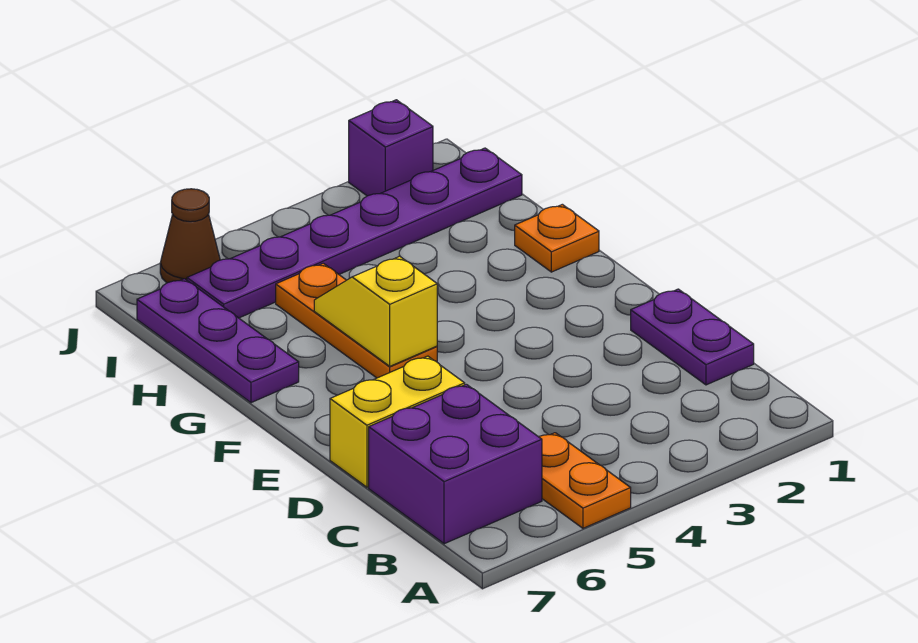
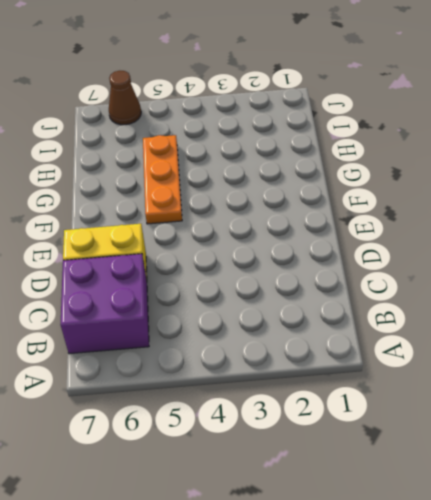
none -> orange 1x2 plate [539,433,631,528]
none -> purple 1x2 plate [631,289,754,385]

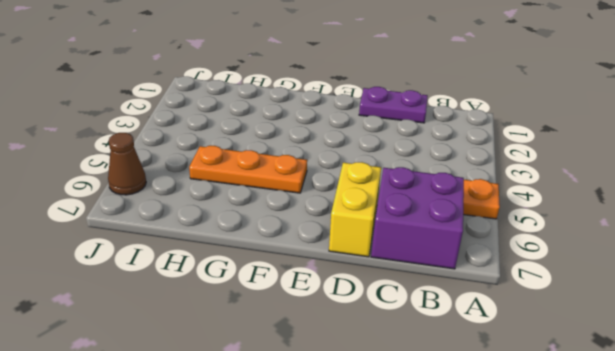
none -> orange 1x1 plate [515,204,599,272]
none -> purple 1x3 plate [137,279,299,403]

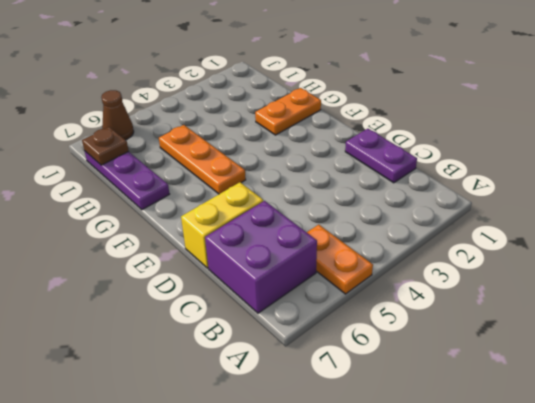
orange 1x2 plate [255,88,321,135] -> orange 1x1 plate [515,204,599,272]
brown 1x1 plate [82,127,129,165] -> none
none -> purple 1x6 plate [187,148,522,318]
none -> purple 1x1 brick [349,100,433,196]

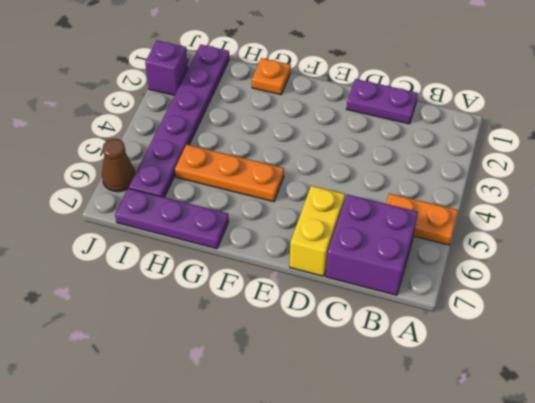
none -> yellow 1x2 slope [314,256,437,366]

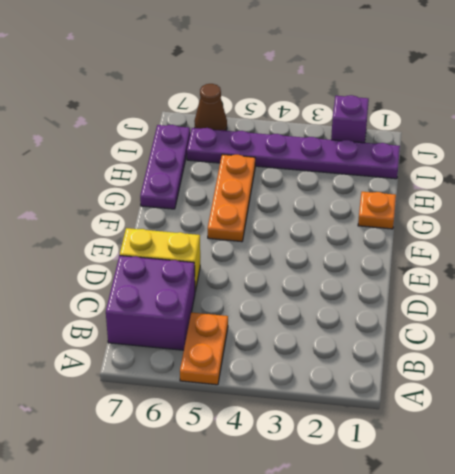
none -> purple 1x2 plate [631,289,754,385]
none -> yellow 1x2 slope [314,256,437,366]

